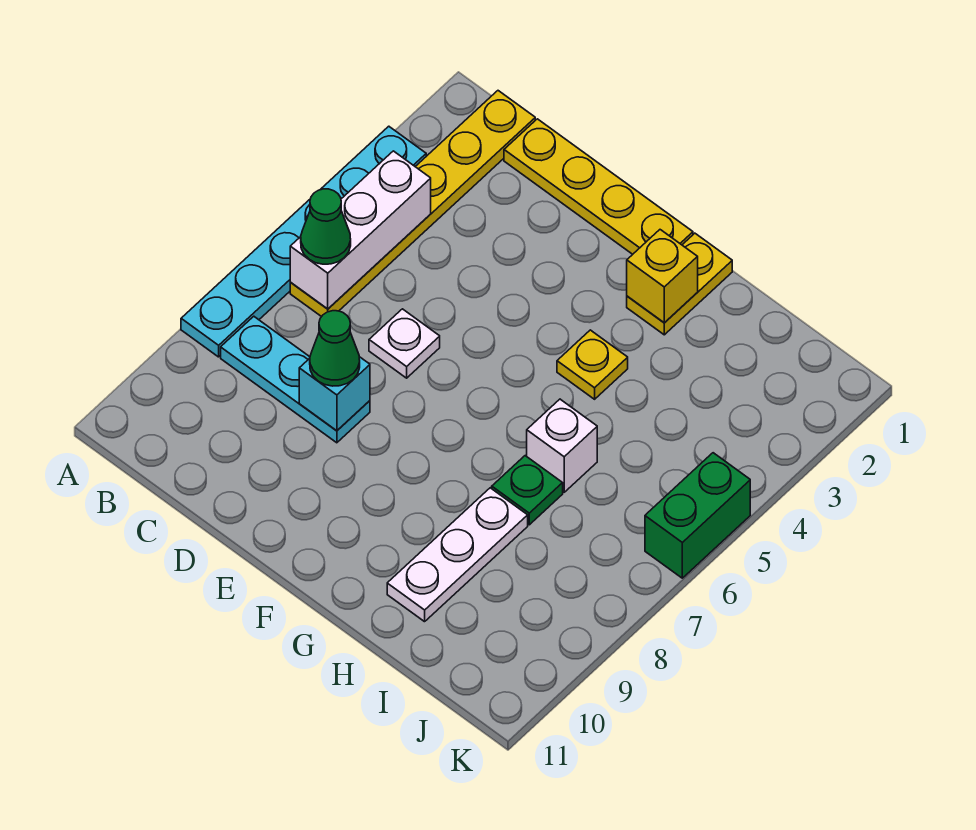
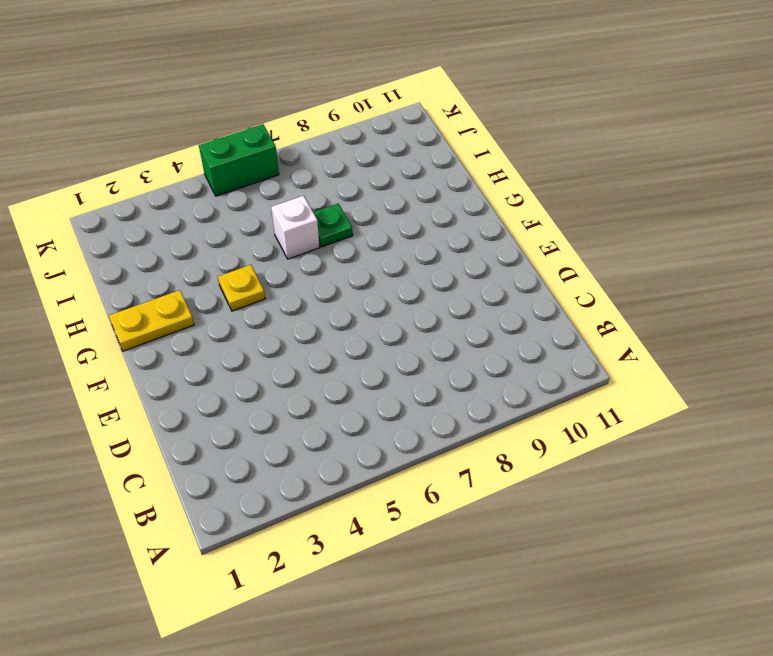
none -> cyan 1x6 plate [181,126,426,357]
none -> yellow 1x6 plate [290,91,535,317]
none -> cyan 1x3 plate [221,316,370,443]

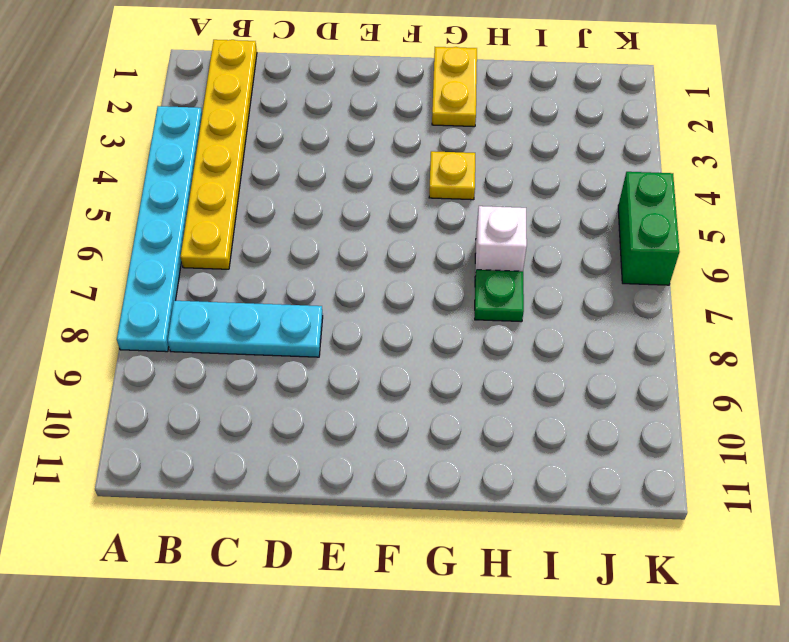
none -> yellow 1x4 plate [504,119,693,254]
none -> white 1x1 plate [369,309,440,378]
none -> white 1x3 plate [387,488,528,622]

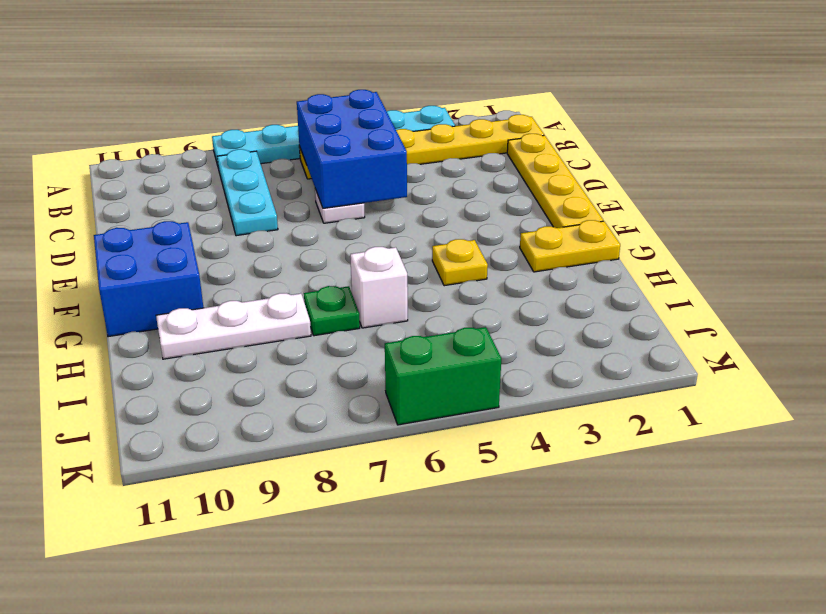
blue 2x3 brick [297,90,407,208] -> white 1x3 brick [290,151,431,309]
blue 2x2 brick [94,221,203,337] -> none
none -> cyan 1x1 brick [299,357,370,431]
none -> yellow 1x1 brick [627,230,698,323]
none -> green 1x1 cone [301,189,351,264]

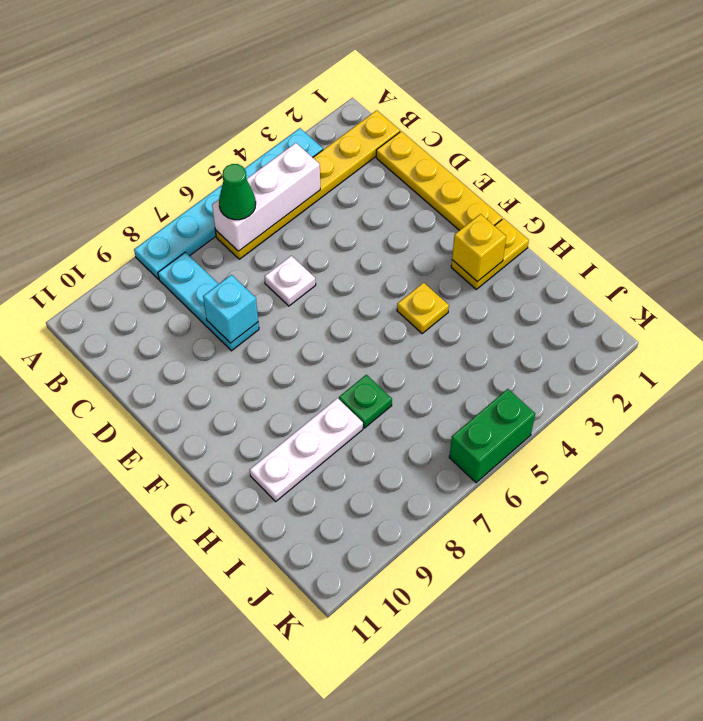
none -> white 1x1 brick [527,399,597,492]
none -> green 1x1 cone [310,311,360,386]

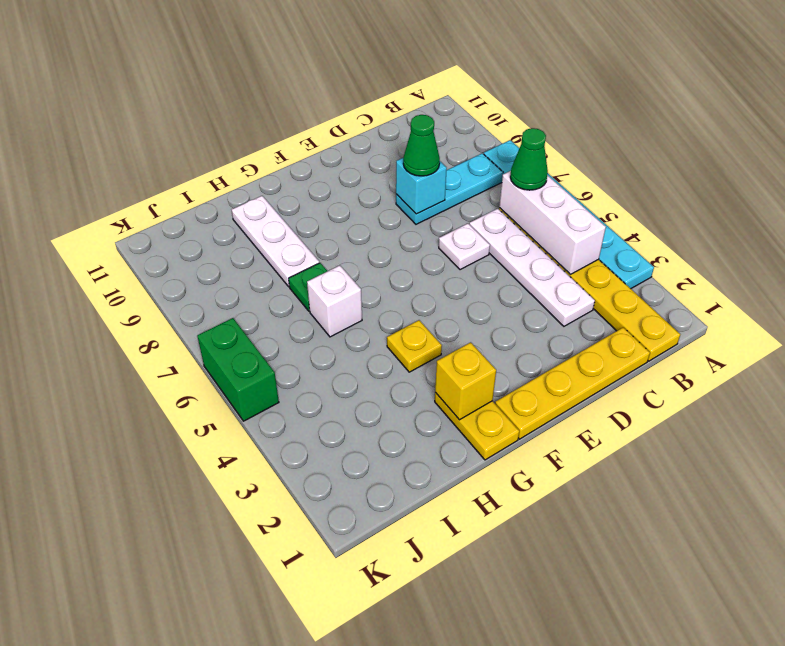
white 1x4 plate [469,209,595,326] -> none

